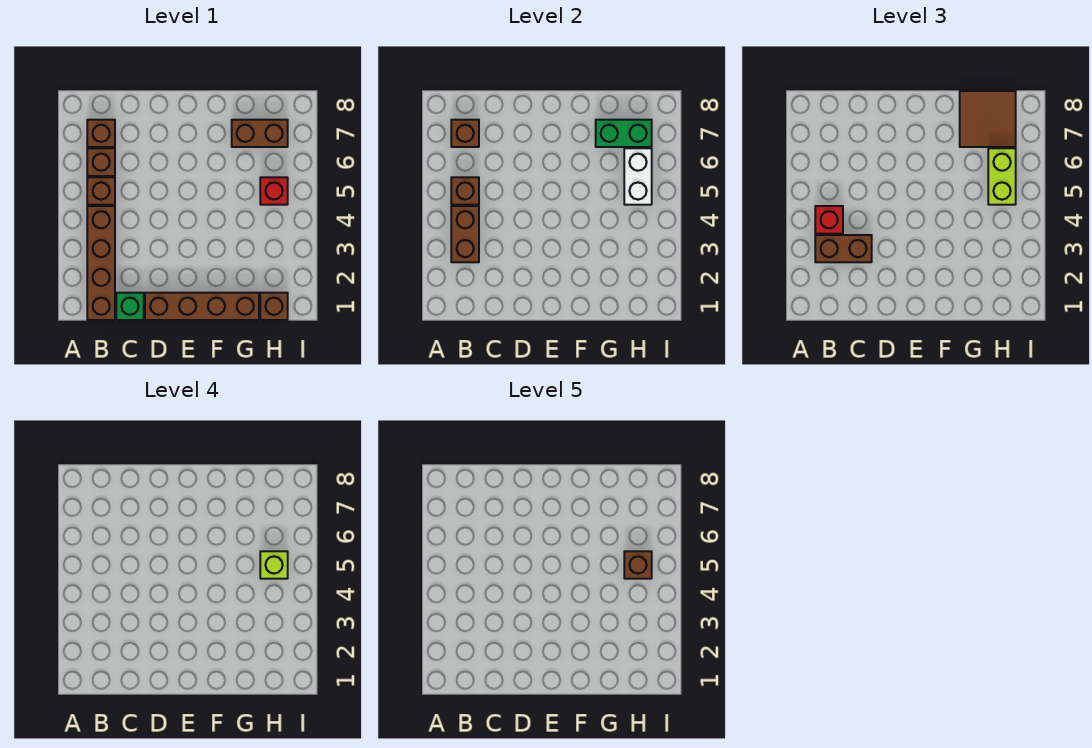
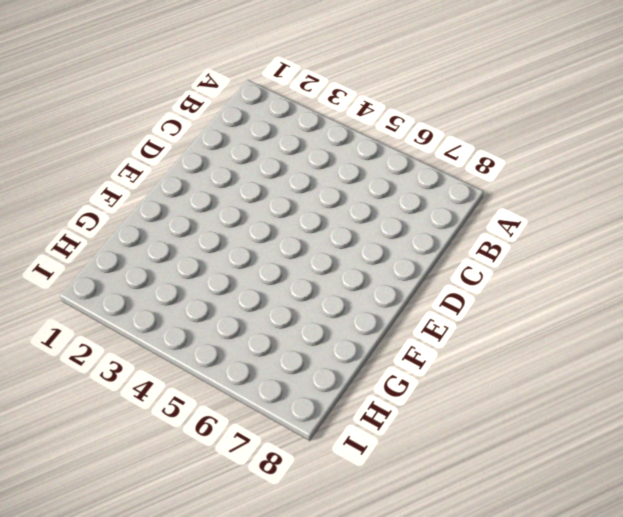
none -> brown 1x4 brick [87,206,115,320]
none -> brown 1x1 brick [87,177,115,205]
none -> brown 1x1 brick [87,148,115,176]

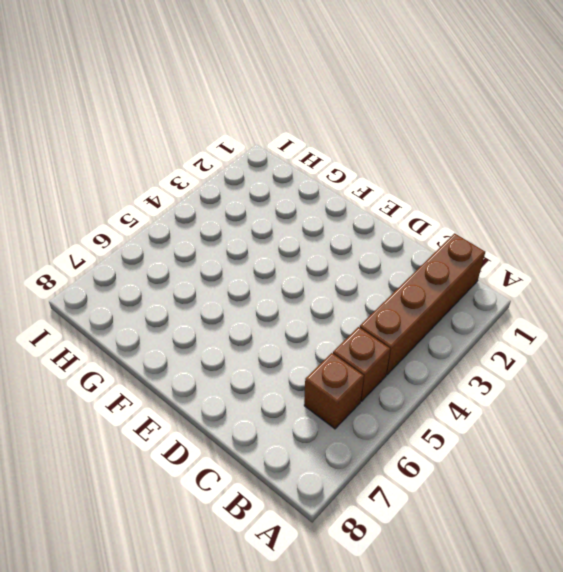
none -> brown 1x1 brick [87,120,115,147]
none -> green 1x1 brick [116,293,144,320]
none -> brown 1x4 brick [145,293,259,320]

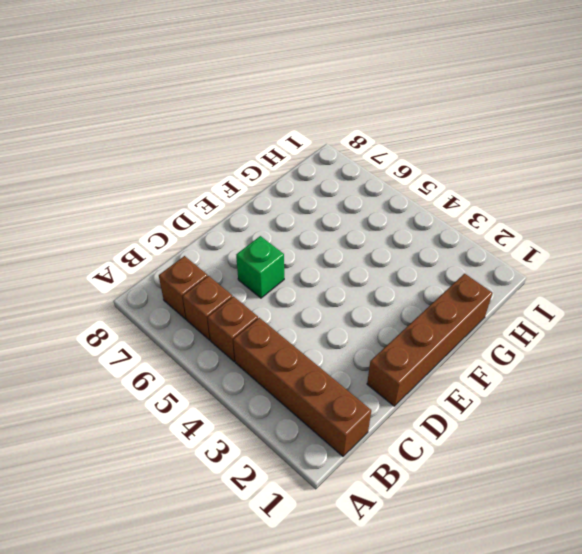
green 1x1 brick [236,236,284,298] -> green 1x1 brick moved to [116,293,144,320]
none -> brown 1x2 brick [232,120,288,147]
none -> brown 1x1 brick [260,293,288,320]
none -> red 1x1 brick [260,177,288,205]

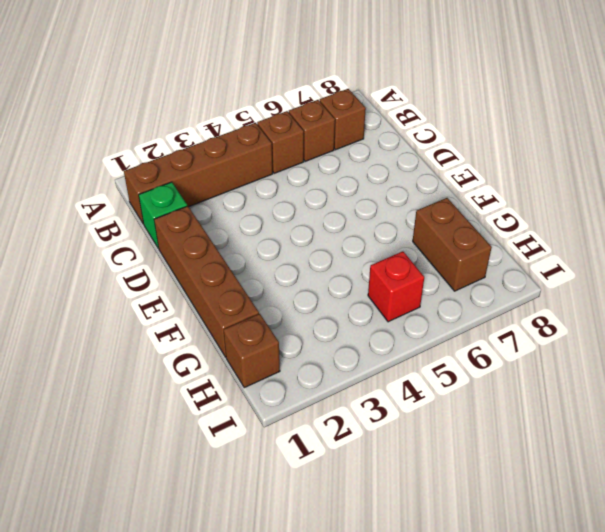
none -> brown 1x2 brick [451,206,479,262]
none -> brown 1x1 brick [451,177,479,205]
none -> brown 1x1 brick [451,120,479,147]

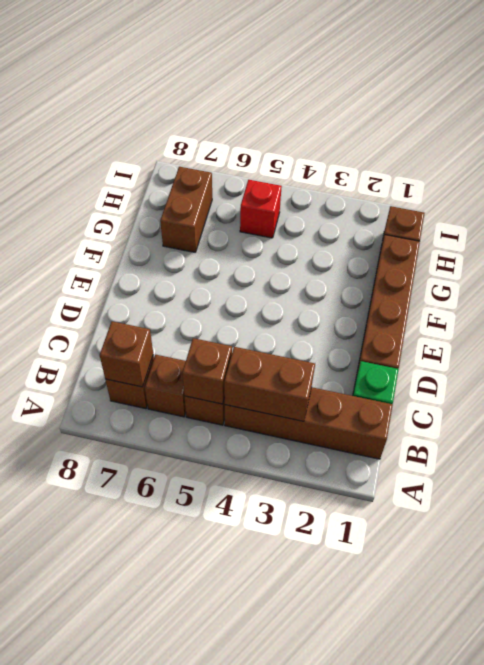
none -> green 1x2 brick [596,120,652,147]
none -> white 1x2 brick [624,148,652,205]
none -> brown 1x2 brick [815,235,872,262]

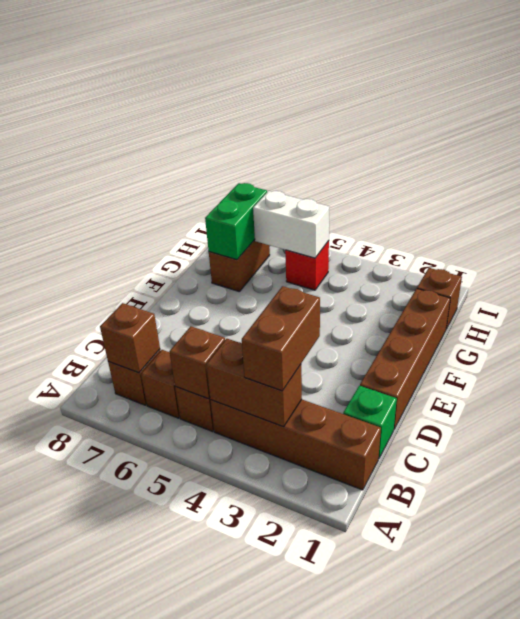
none -> red 1x1 brick [815,206,843,234]
none -> brown 2x2 tile [960,91,1016,147]
none -> lime 1x2 brick [988,148,1016,205]

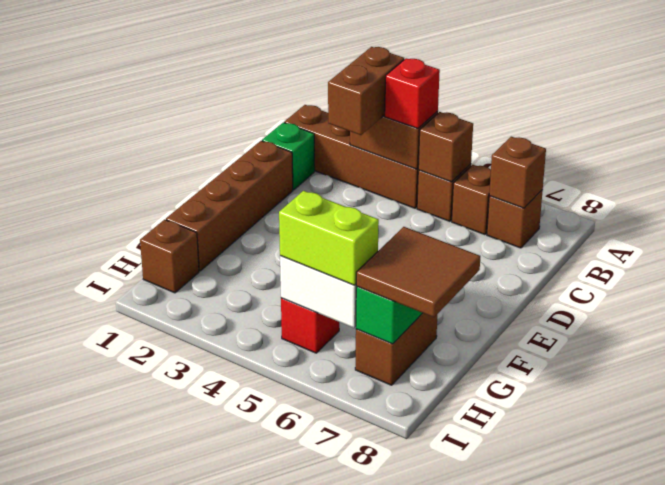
none -> lime 1x1 brick [260,551,288,579]
none -> brown 1x1 brick [624,551,652,579]

